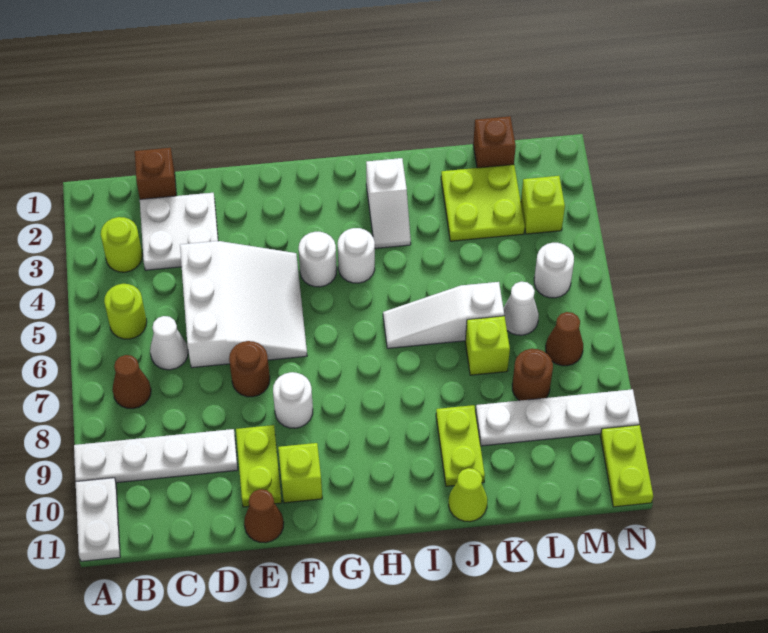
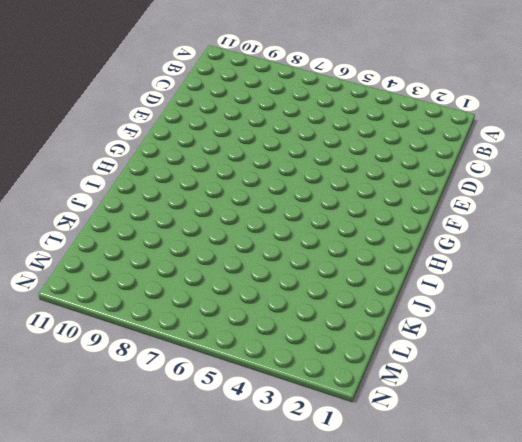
none -> white 1x4 plate [74,429,238,483]
none -> white 1x2 plate [76,478,120,561]
none -> lime 1x1 round brick [101,217,142,272]
none -> lime 1x1 round brick [104,284,147,339]

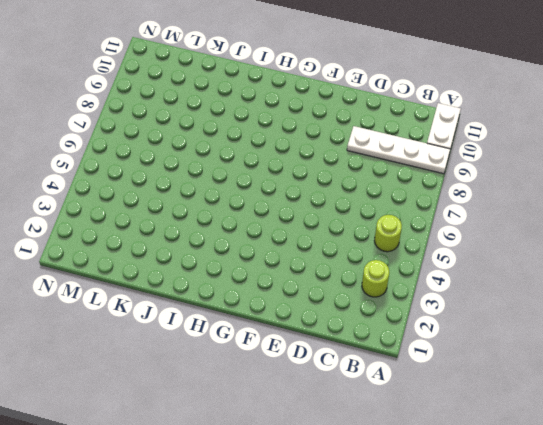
none -> brown 1x1 cone [112,355,151,409]
none -> brown 1x1 brick [135,148,176,199]
none -> white 2x2 plate [140,193,218,270]
none -> white 1x1 cone [150,316,188,370]

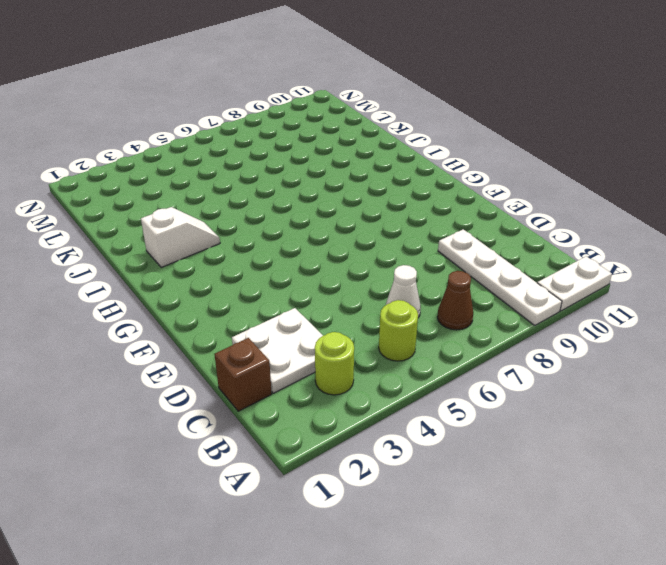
none -> white 3x3 slope [180,241,307,368]
none -> brown 1x1 round brick [229,341,270,397]
none -> lime 1x2 plate [236,425,282,507]
none -> brown 1x1 cone [244,489,284,543]

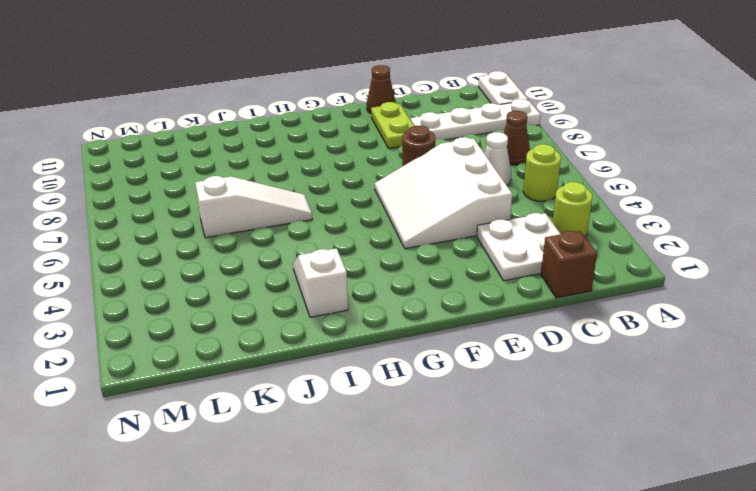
none -> white 1x1 round brick [273,372,313,428]
none -> lime 1x1 brick [278,443,322,503]
none -> white 1x1 round brick [299,232,337,287]
none -> white 1x1 round brick [338,228,375,283]

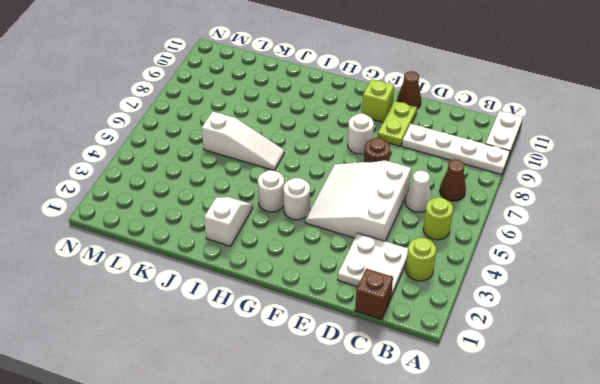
none -> lime 1x2 plate [436,405,485,486]
none -> lime 1x1 cone [449,468,487,522]
none -> lime 2x2 plate [441,165,525,241]
none -> lime 1x1 brick [465,316,510,375]

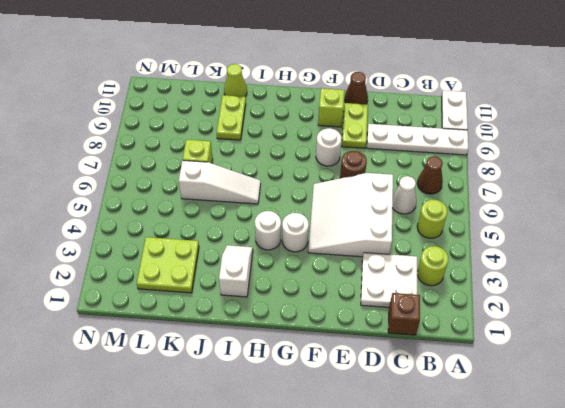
none -> white 1x4 plate [476,389,639,446]
none -> brown 1x1 brick [473,116,516,168]
none -> white 1x1 cone [503,282,539,335]
none -> brown 1x1 round brick [512,349,553,401]

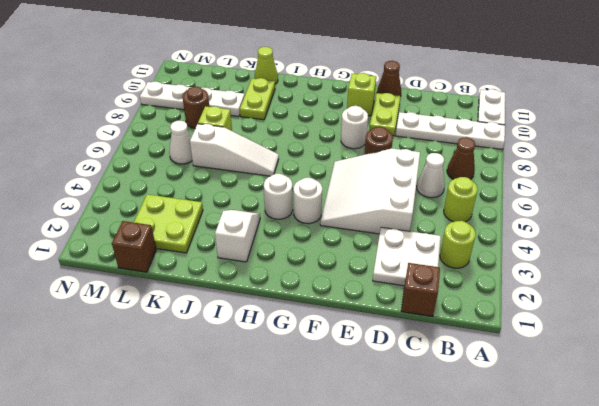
none -> lime 1x1 brick [521,176,565,234]
none -> white 1x1 round brick [534,243,574,298]
none -> brown 1x1 cone [546,312,583,366]
none -> lime 1x2 plate [600,425,653,507]

